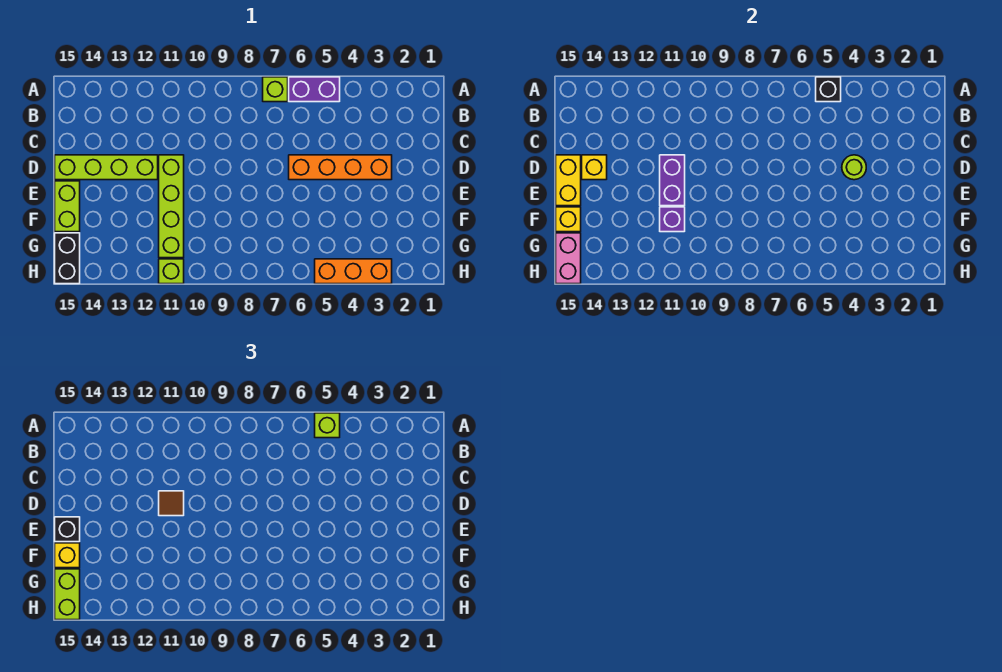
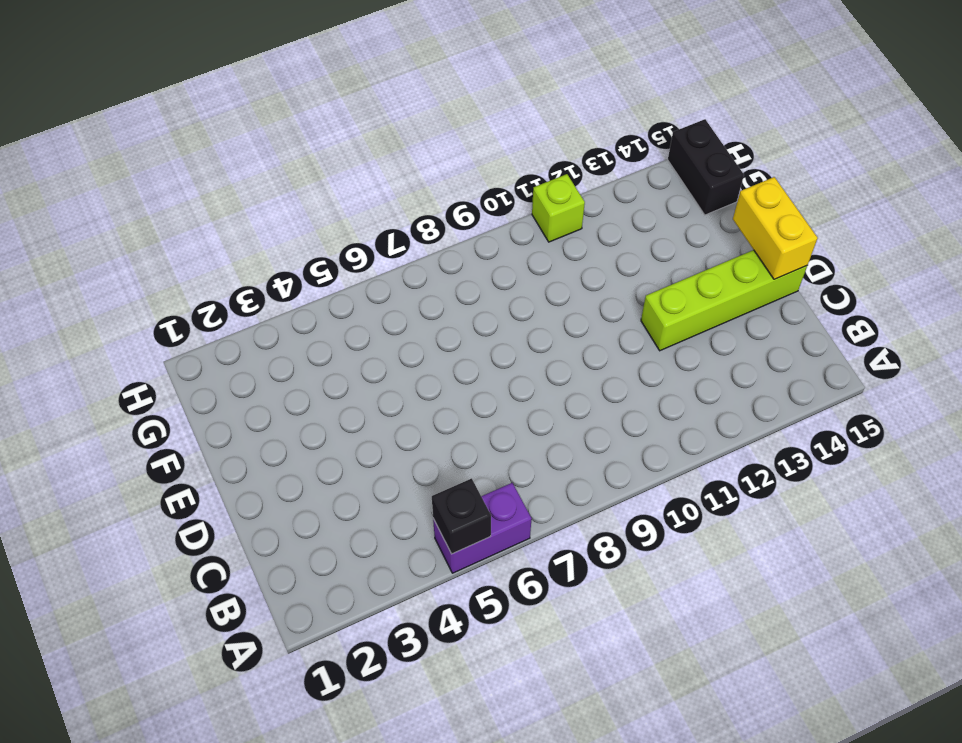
none -> lime 1x1 brick [263,77,288,102]
none -> orange 1x4 brick [289,155,392,180]
none -> lime 1x4 brick [159,155,184,258]

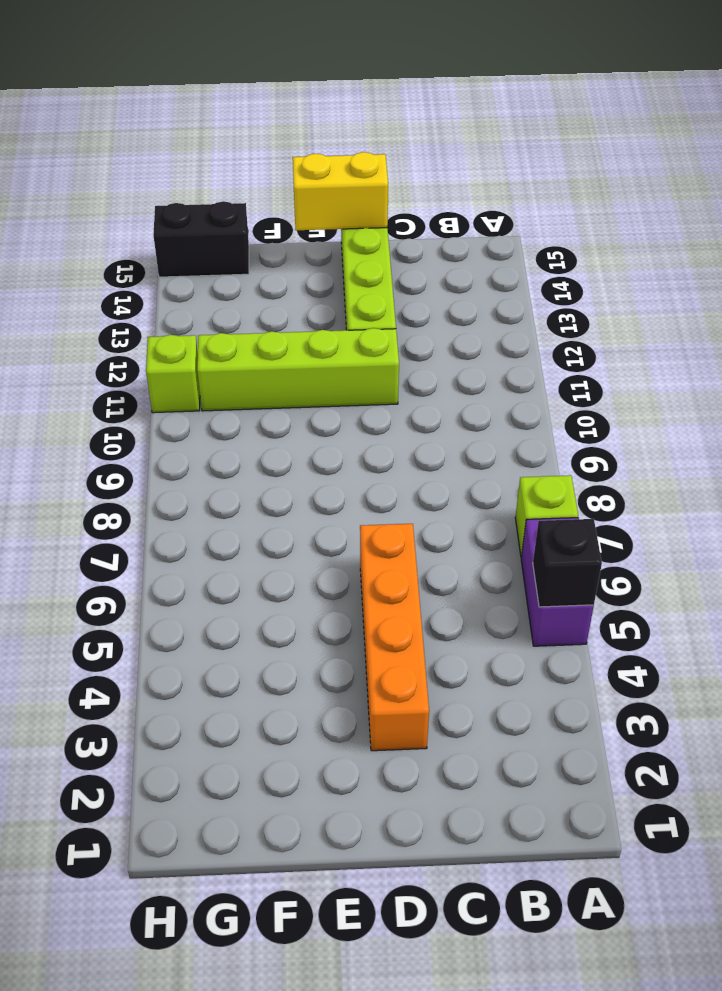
none -> lime 1x2 brick [55,181,80,232]
none -> orange 1x3 brick [315,259,392,284]
none -> lime 1x1 round brick [842,155,866,180]

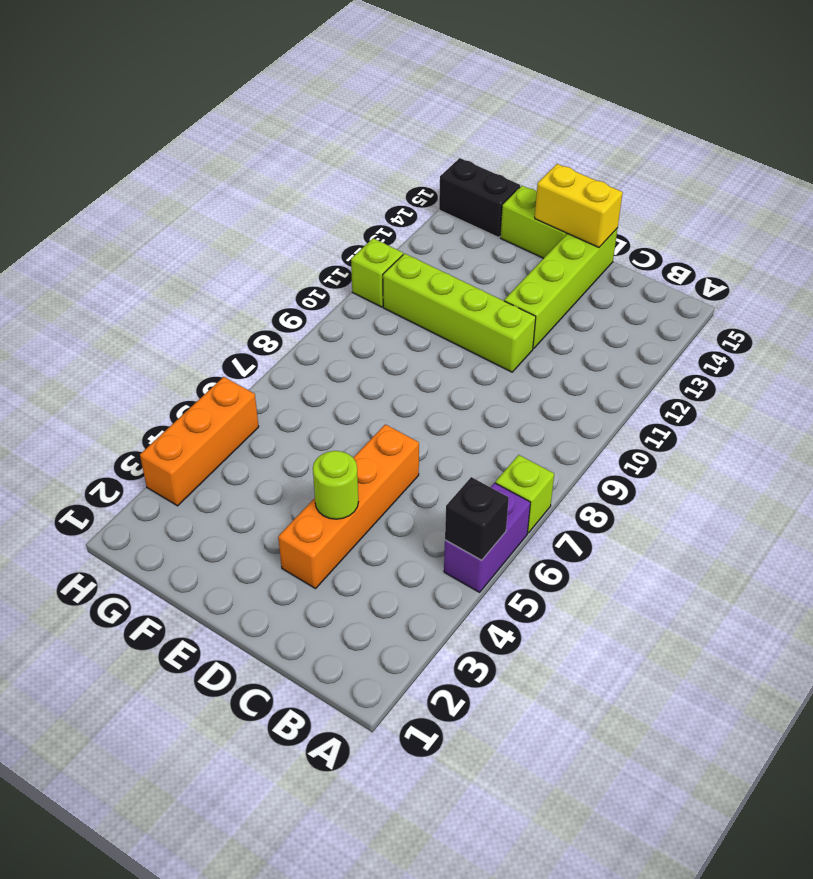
none -> purple 1x2 brick [660,155,685,206]
none -> yellow 1x1 brick [582,155,607,180]
none -> purple 1x1 brick [660,207,685,232]

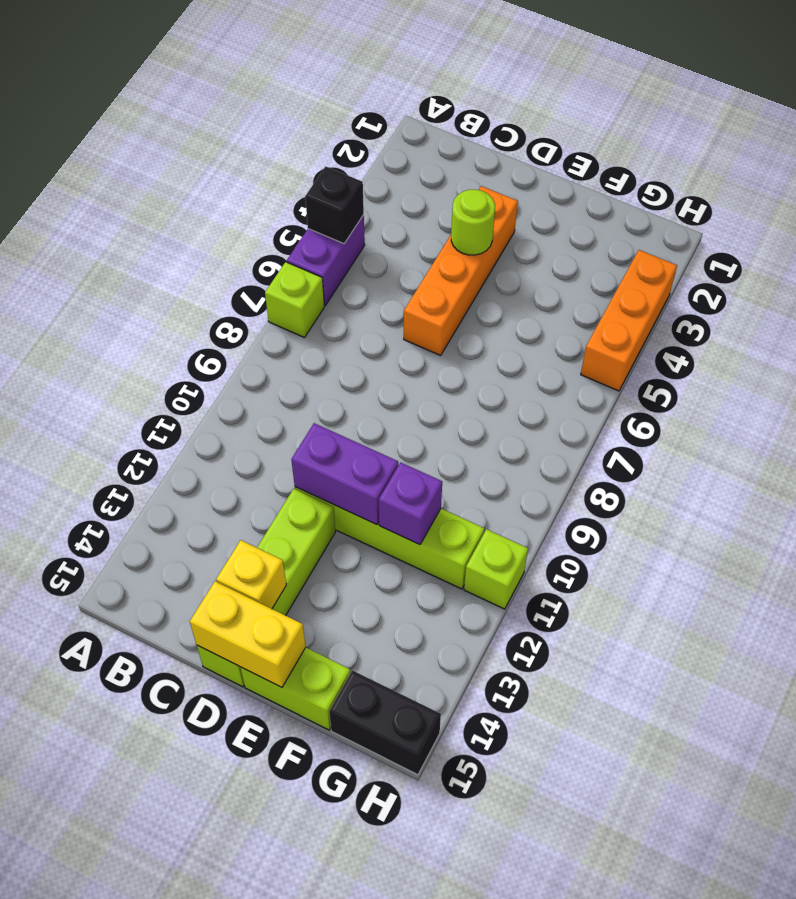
none -> yellow 1x1 brick [556,207,581,232]
none -> pink 1x2 brick [556,233,581,284]
none -> lime 1x1 brick [315,413,340,438]

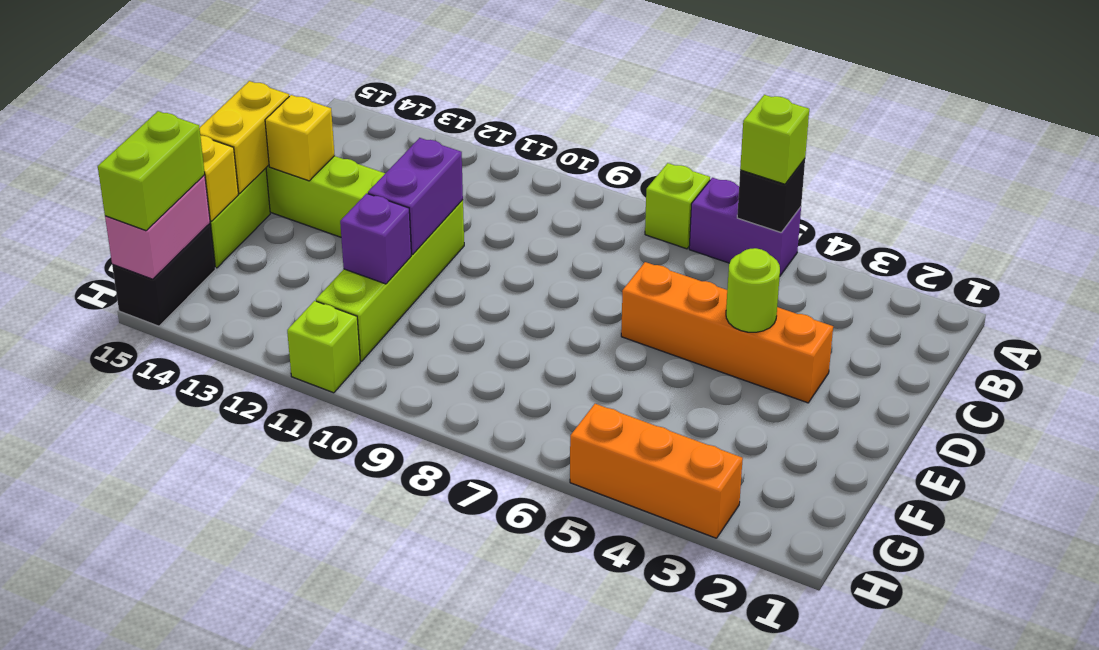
none -> brown 1x1 tile [159,491,184,516]
none -> black 1x1 brick [55,517,80,542]
none -> yellow 1x1 brick [55,543,80,568]

